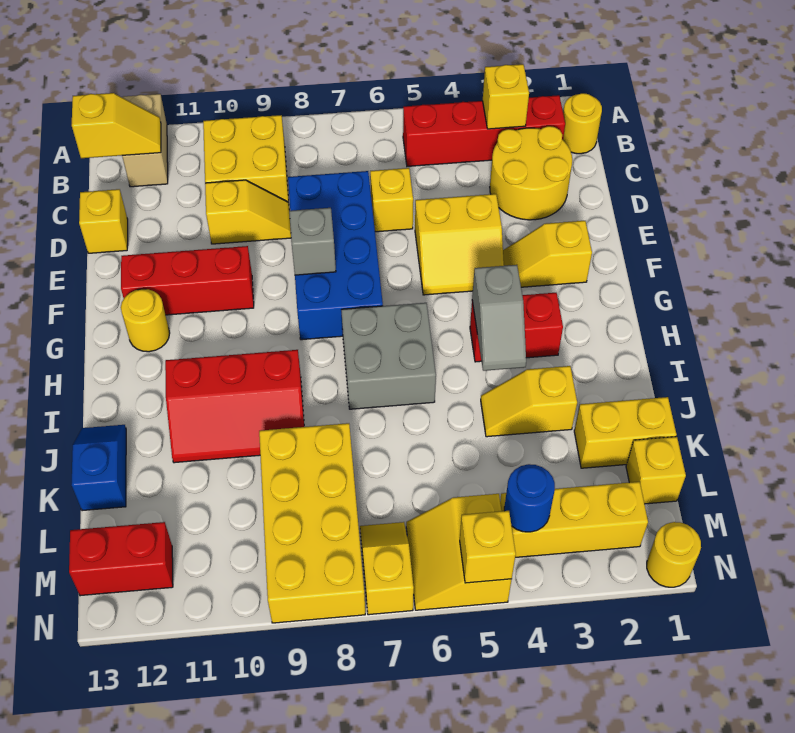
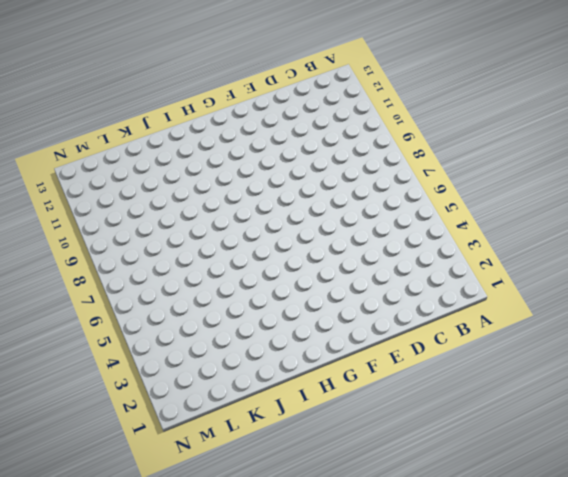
none -> tan 1x2 brick [122,94,168,187]
none -> yellow 1x1 round brick [563,93,602,154]
none -> red 1x4 brick [403,95,565,166]
none -> yellow 2x2 brick [203,115,289,202]

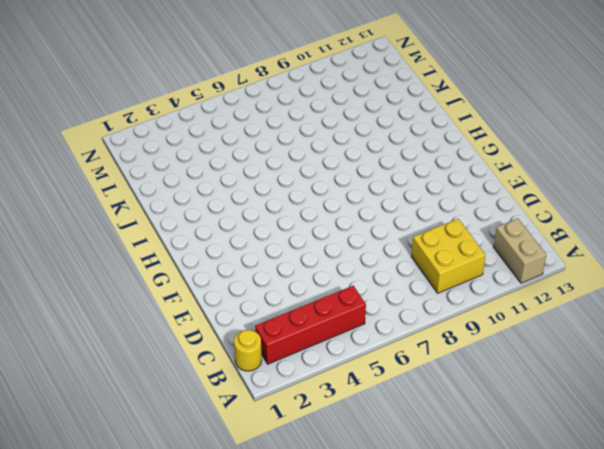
none -> yellow 2x2 round brick [490,126,572,220]
none -> yellow 1x1 brick [370,168,413,232]
none -> blue 2x4 brick [288,171,383,340]
none -> yellow 1x2 slope [205,180,291,244]

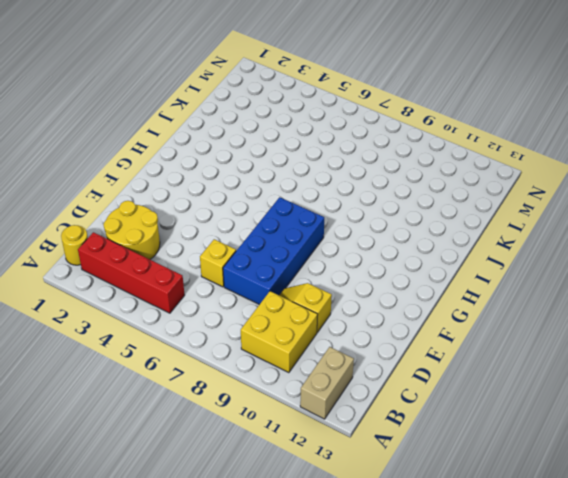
none -> yellow 1x1 brick [79,189,128,253]
none -> yellow 2x2 slope [415,194,504,295]
none -> yellow 1x2 slope [503,221,592,287]
none -> red 1x3 brick [121,246,254,315]

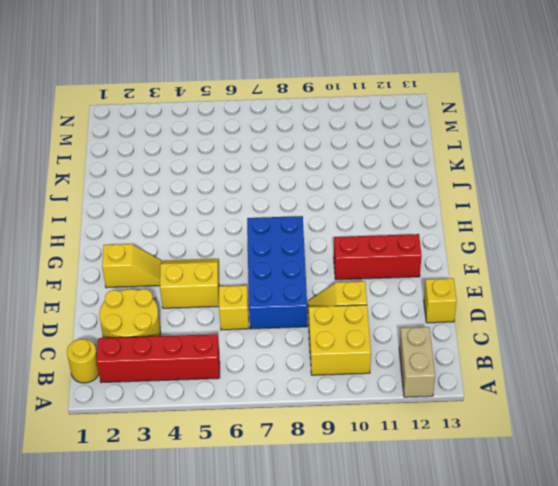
none -> yellow 1x1 round brick [121,289,170,352]
none -> red 1x2 brick [470,293,563,362]
none -> grey 2x2 brick [341,303,436,409]
none -> red 2x3 slope [165,350,304,463]

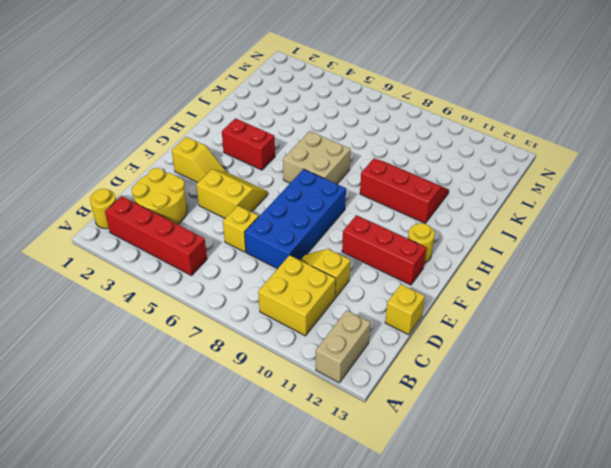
tan 2x2 brick [283,131,351,184] -> grey 2x2 brick [341,303,436,409]
none -> yellow 1x2 slope [481,366,577,437]
none -> blue 1x2 slope [72,425,126,511]
none -> yellow 1x2 brick [574,397,677,468]
none -> yellow 2x4 brick [259,423,365,623]

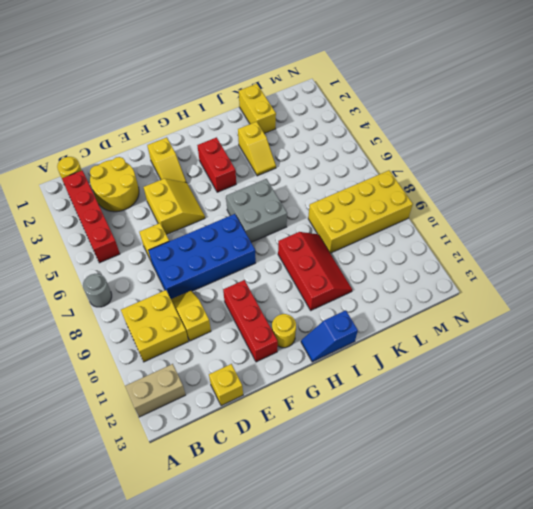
grey 1x1 round brick [83,274,112,307] -> none
blue 1x2 slope [301,310,358,362] -> blue 1x2 slope moved to [72,425,126,511]
none -> yellow 1x1 brick [626,437,686,504]
none -> yellow 1x3 brick [500,482,648,557]
none -> yellow 2x2 slope [406,494,512,610]
none -> yellow 1x2 slope [360,522,414,615]

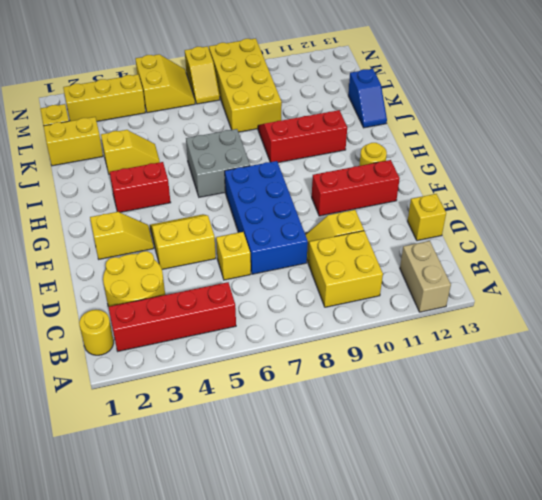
none -> red 1x2 brick [69,522,173,596]
none -> yellow 1x1 round brick [647,522,701,587]
none -> yellow 1x1 brick [483,64,529,129]
none -> yellow 1x2 slope [72,93,161,158]

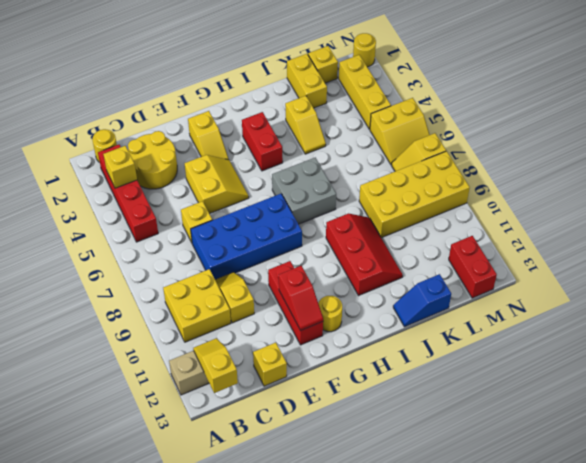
red 1x2 slope [279,266,323,330] -> none
none -> grey 1x1 brick [289,208,336,275]
none -> grey 1x2 slope [472,265,526,371]
none -> blue 1x1 round brick [504,464,555,532]
none -> yellow 1x1 brick [460,511,516,583]

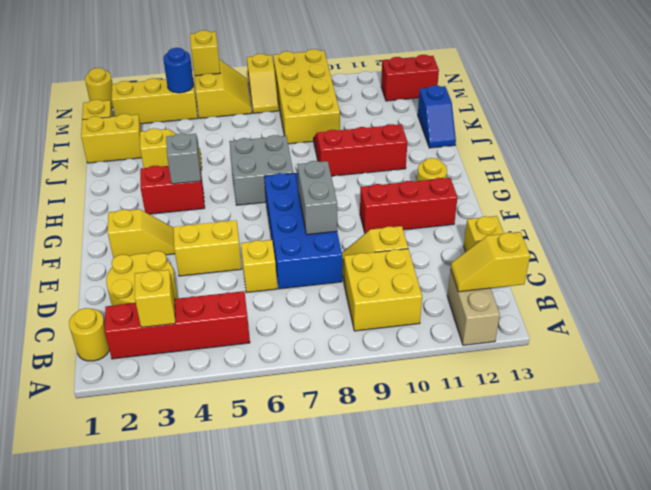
grey 1x2 brick [297,161,337,235] -> grey 1x1 brick [289,208,336,275]

